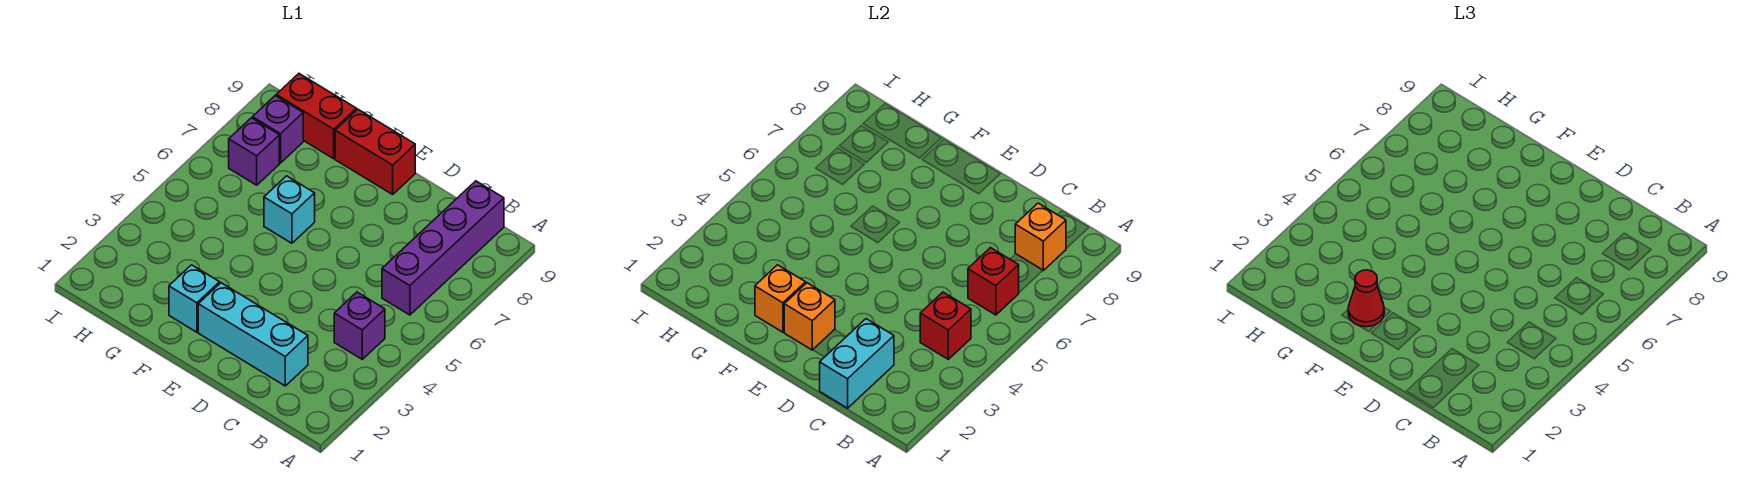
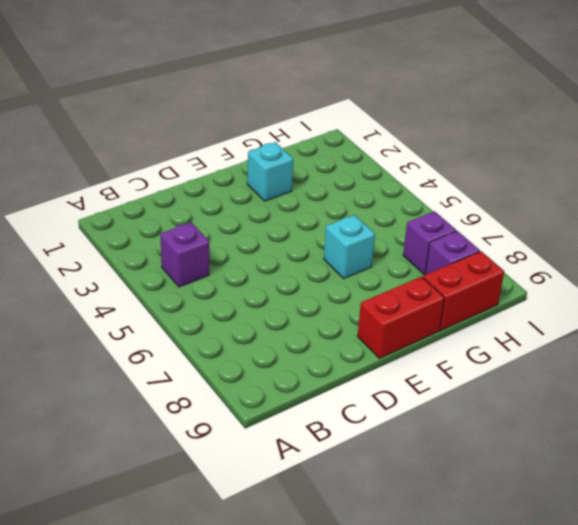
none -> purple 1x4 brick [382,181,504,315]
none -> cyan 1x3 brick [198,283,308,386]
none -> red 1x1 brick [920,292,971,359]

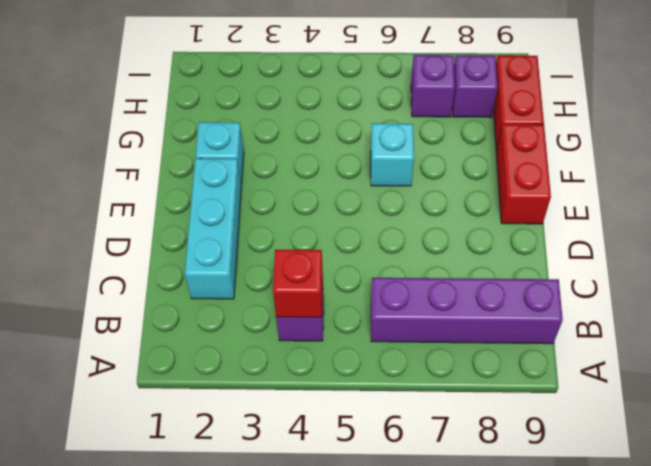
none -> red 1x1 brick [968,248,1019,315]
none -> orange 1x1 brick [1015,203,1066,270]
none -> cyan 1x2 brick [820,319,894,408]

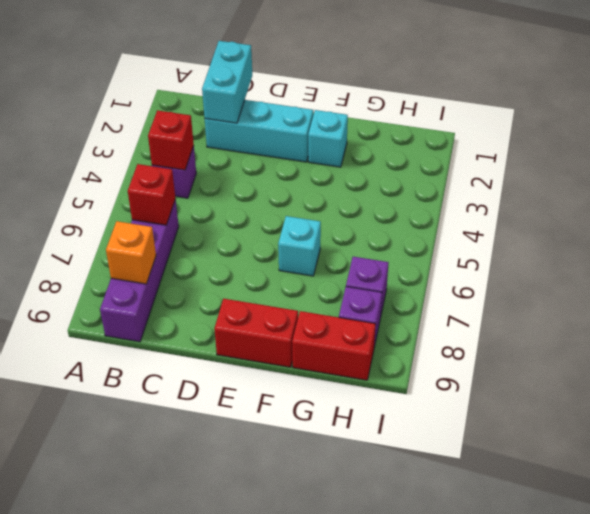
none -> orange 1x1 brick [784,283,835,350]
none -> orange 1x1 brick [755,265,806,332]
none -> red 1x1 cone [1348,270,1384,327]

